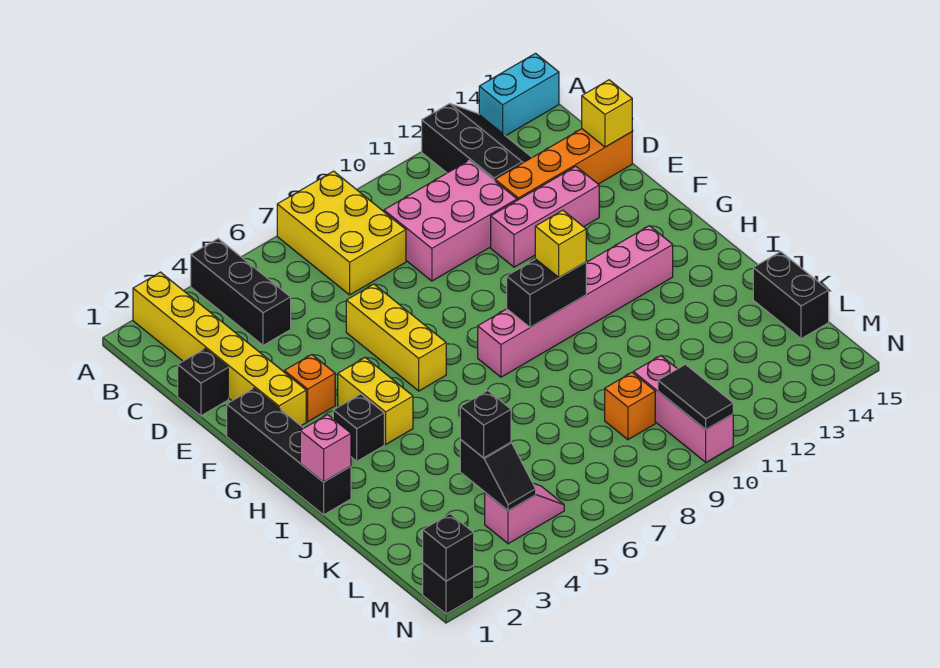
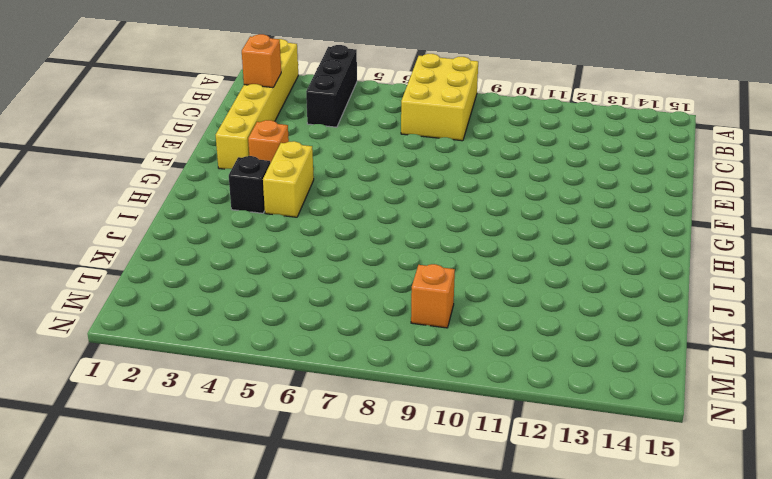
orange 1x1 brick [242,34,281,88] -> none
none -> black 2x3 slope [422,103,532,181]
none -> cyan 1x2 brick [479,53,559,136]
none -> pink 2x3 brick [384,160,517,281]

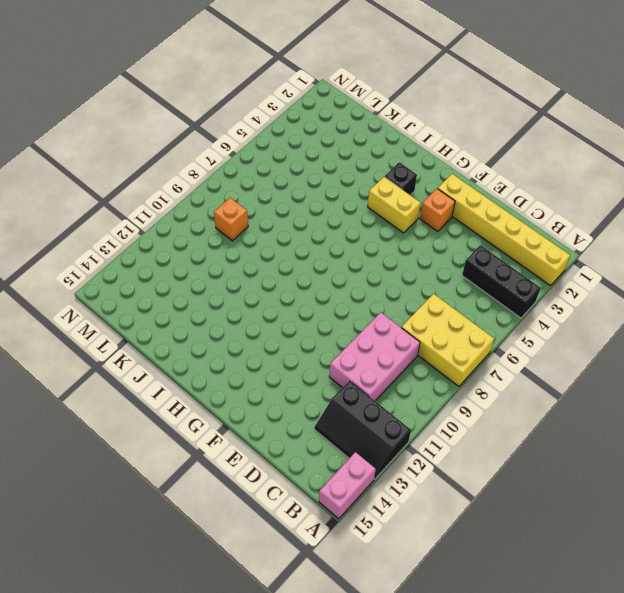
pink 1x2 brick [319,452,376,519] -> cyan 1x2 brick [479,53,559,136]
none -> black 1x1 brick [178,349,228,416]
none -> orange 1x4 brick [495,129,632,200]
none -> yellow 1x3 brick [346,284,446,391]

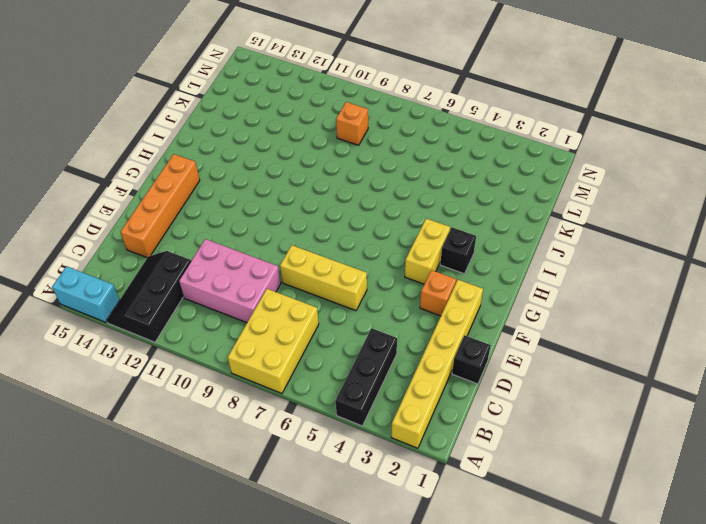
orange 1x4 brick [120,154,200,258] -> orange 1x4 brick turned to [495,129,632,200]
yellow 1x3 brick [280,245,367,311] -> yellow 1x3 brick turned to [346,284,446,391]
none -> pink 1x3 brick [491,166,599,267]
none -> black 1x4 brick [227,388,351,515]
none -> pink 1x6 brick [478,226,673,377]

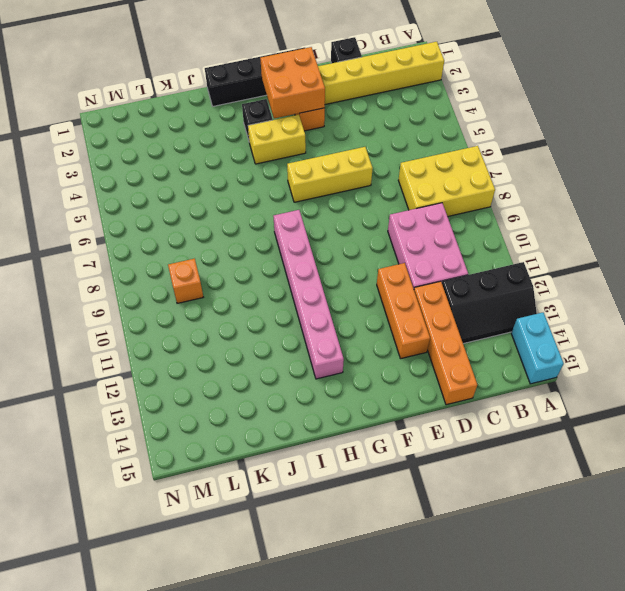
orange 1x3 brick [377,263,430,359] -> pink 1x3 brick [491,166,599,267]
orange 2x2 brick [260,47,325,118] -> none
none -> black 1x3 brick [191,239,291,345]
none -> black 1x2 brick [753,252,829,339]
none -> pink 1x3 brick [633,356,733,462]

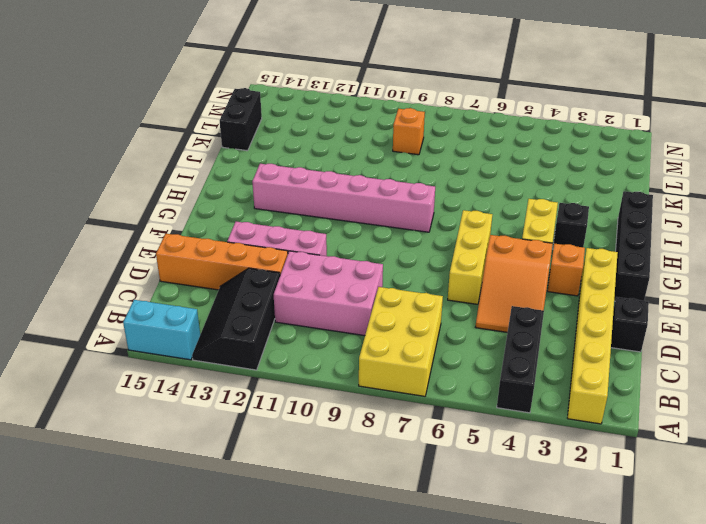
orange 2x3 slope [476,235,553,332] -> none
none -> pink 1x3 brick [633,356,733,462]
none -> pink 1x2 slope [485,483,564,544]
none -> black 1x1 brick [423,563,474,614]

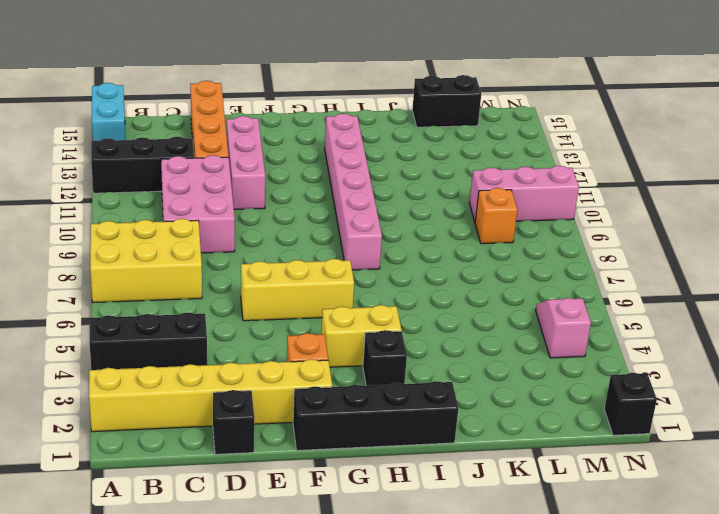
none -> yellow 1x1 brick [582,80,632,147]
none -> black 1x2 brick [507,259,586,327]
none -> pink 1x1 brick [300,415,351,482]

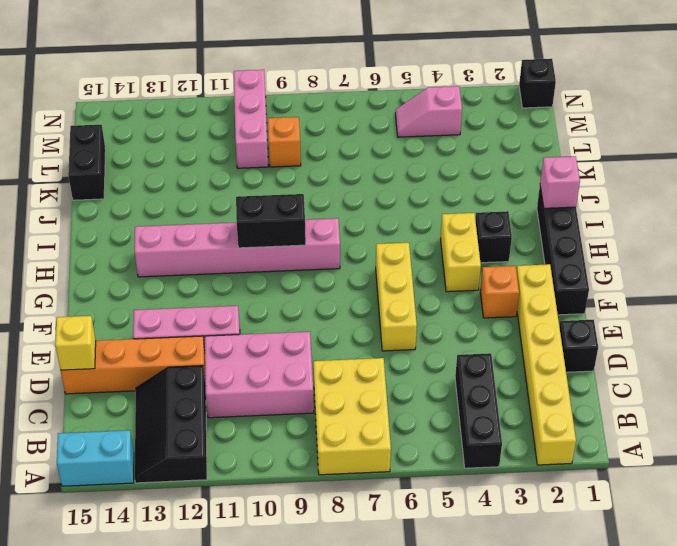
none -> black 1x2 slope [460,440,536,511]
none -> black 1x2 tile [658,364,733,429]
none -> black 1x1 brick [423,514,474,581]

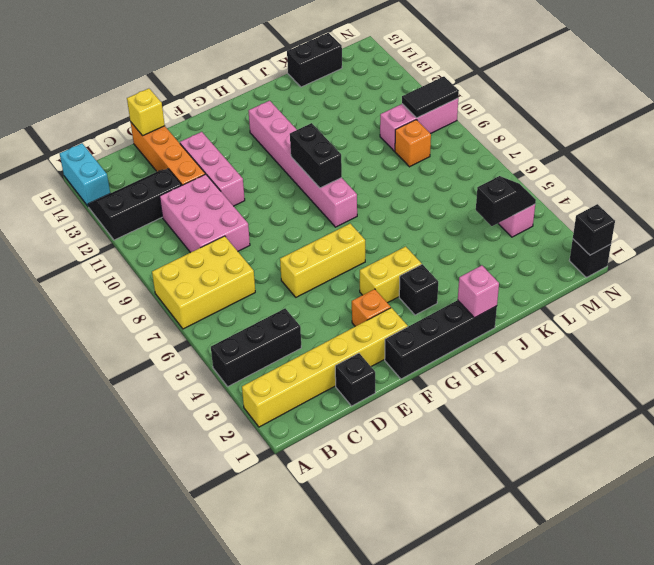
none -> yellow 1x1 brick [535,210,586,277]
none -> black 1x1 brick [460,391,511,458]

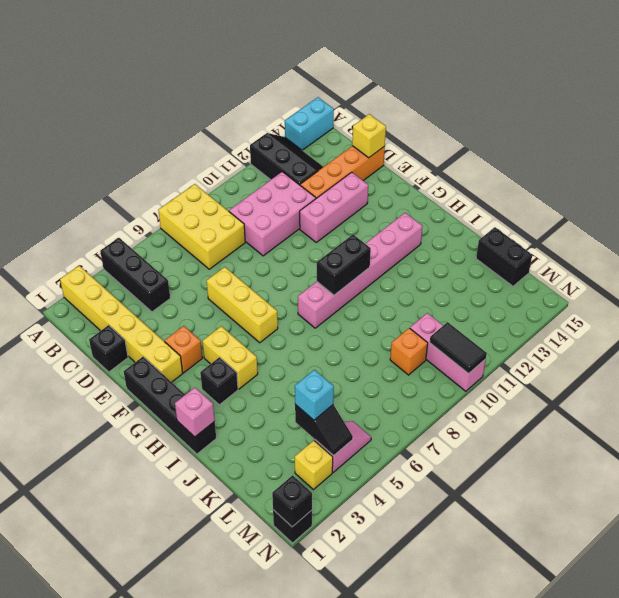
cyan 1x1 brick [295,370,334,420] -> black 1x1 brick [460,391,511,458]
yellow 1x1 brick [295,440,333,490] -> yellow 1x1 brick moved to [535,210,586,277]

